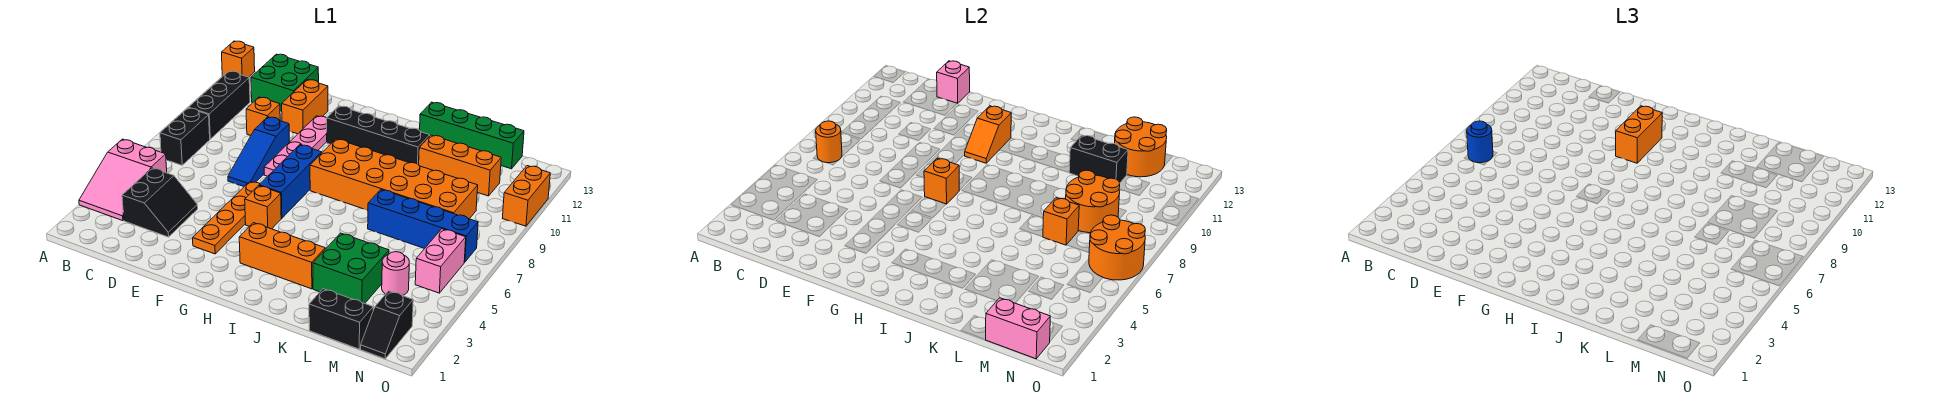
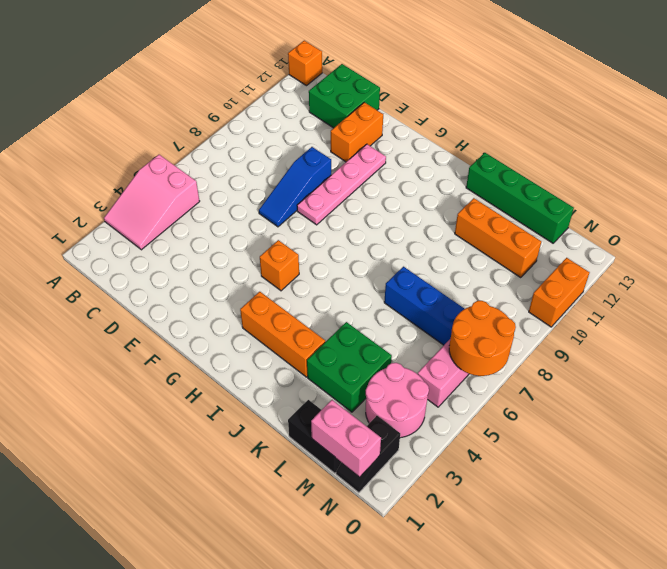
pink 2x2 round brick [366,363,429,438] -> pink 1x1 round brick [382,252,409,296]
none -> black 1x2 brick [160,108,210,165]
none -> black 1x3 brick [189,71,250,139]
none -> black 2x2 slope [122,168,198,237]
none -> orange 1x1 brick [246,97,280,136]

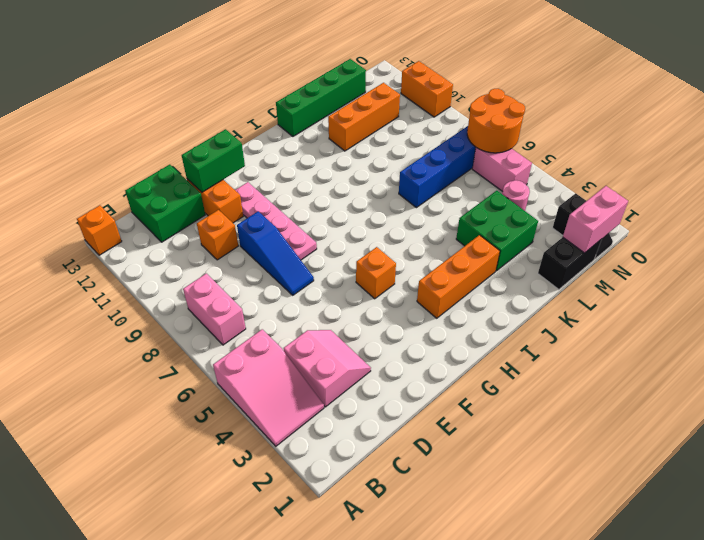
pink 1x2 brick [183,273,246,345] -> black 1x2 brick [160,108,210,165]
pink 2x2 slope [284,330,371,407] -> black 2x2 slope [122,168,198,237]
green 1x2 brick [182,129,245,192] -> none
none -> black 1x3 brick [189,71,250,139]
none -> orange 1x4 plate [193,181,259,254]
none -> blue 1x3 brick [259,145,322,218]
none -> black 1x4 brick [327,106,430,165]

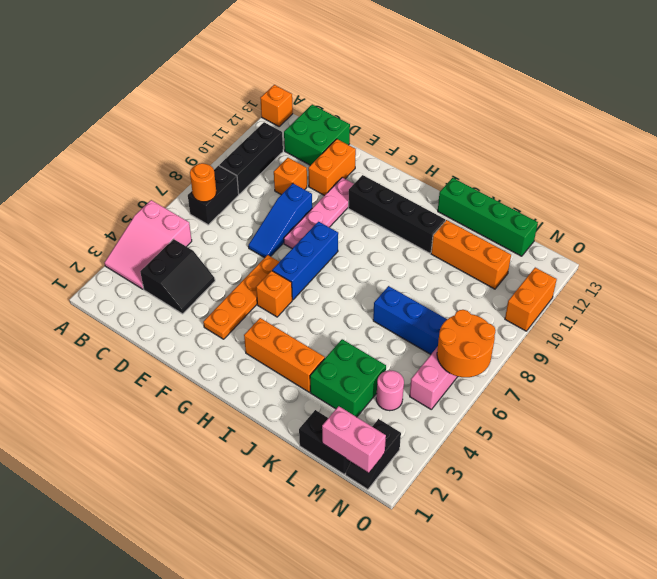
none -> orange 2x6 brick [310,139,478,219]
none -> pink 1x1 brick [937,61,970,103]
none -> orange 1x1 brick [924,158,959,204]
none -> orange 1x2 slope [964,106,1011,163]

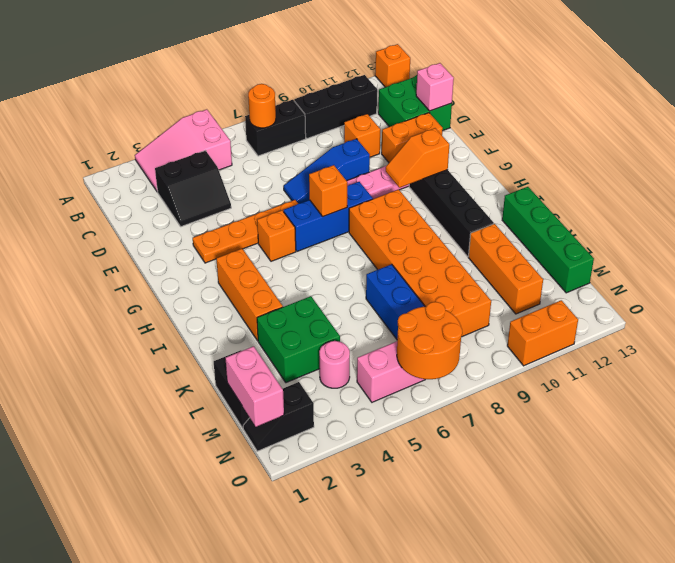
none -> black 1x2 brick [1069,135,1128,183]
none -> orange 1x1 brick [1043,198,1079,245]
none -> orange 2x2 round brick [1066,170,1120,233]
none -> orange 2x2 round brick [1114,117,1167,177]

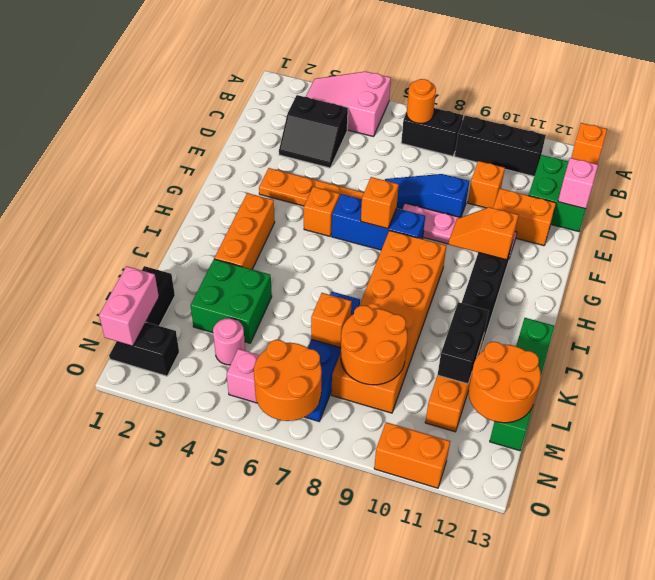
none -> blue 1x1 round brick [1467,121,1493,163]
none -> orange 1x2 brick [1616,106,1662,163]

